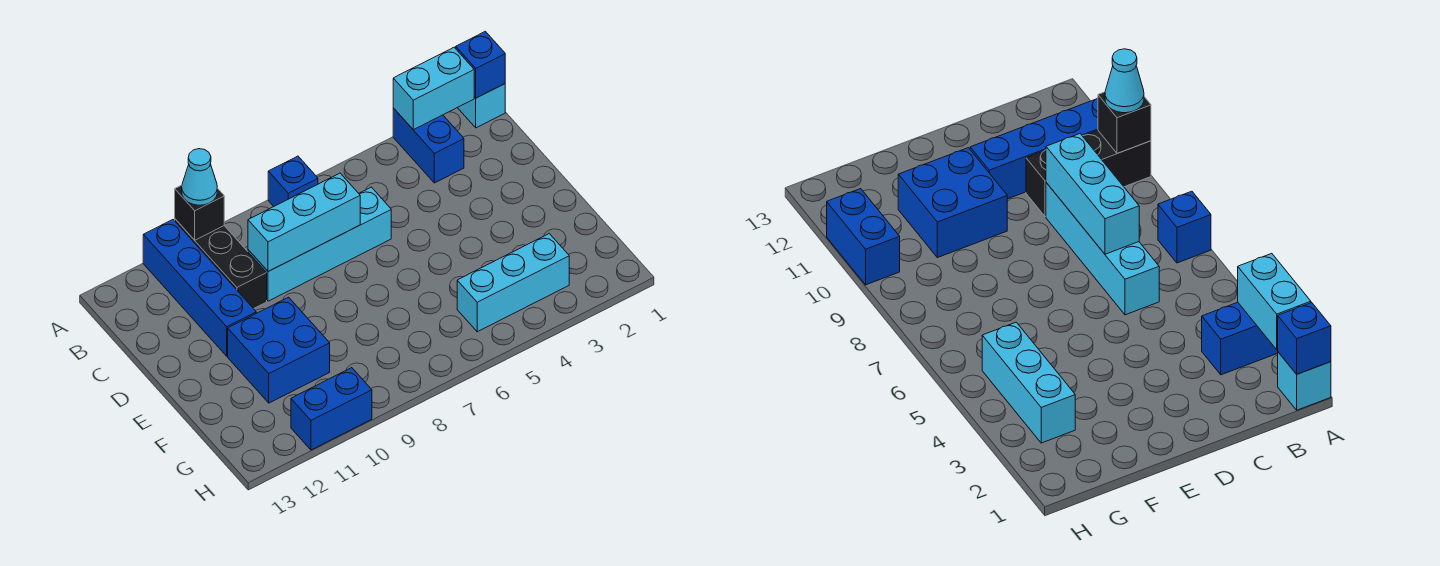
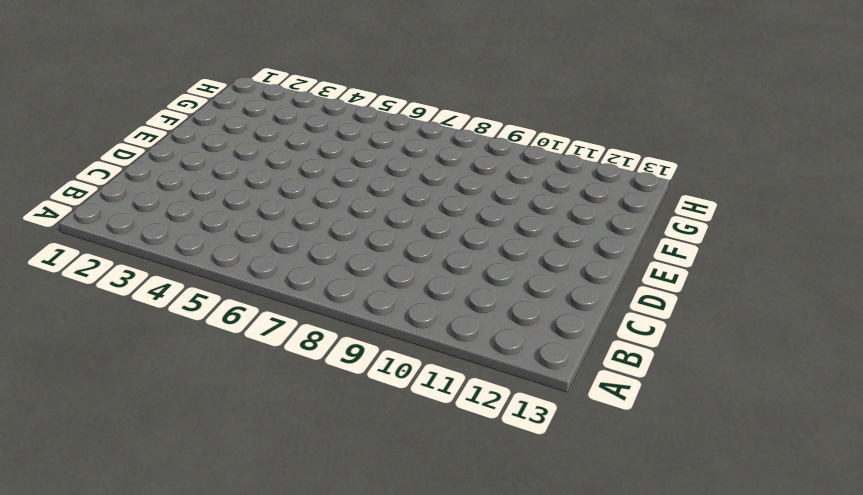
none -> cyan 1x1 brick [458,84,505,128]
none -> blue 1x2 brick [393,108,464,183]
none -> blue 1x1 brick [268,156,318,206]

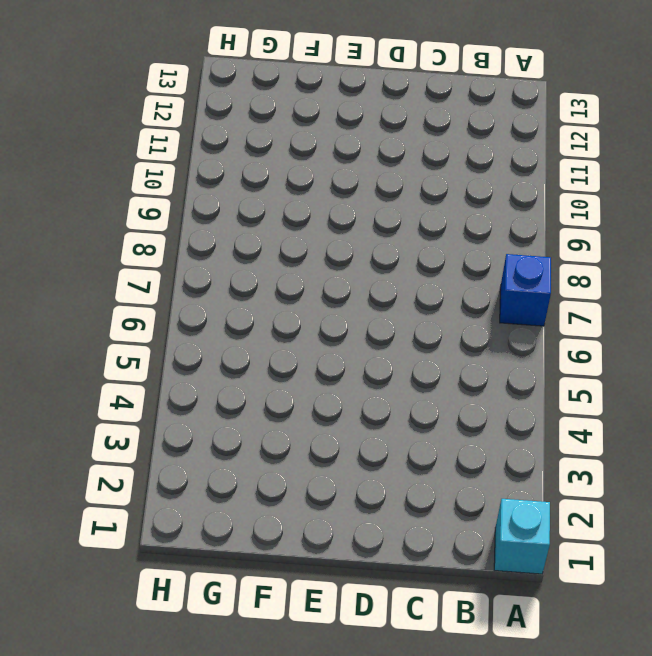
none -> blue 1x2 brick [393,108,464,183]
none -> black 1x3 brick [175,219,267,309]
none -> blue 1x4 brick [143,220,256,356]

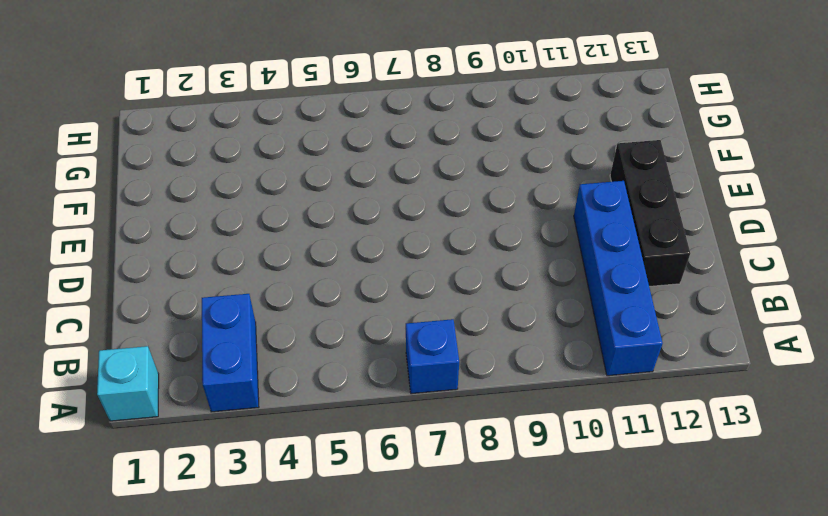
black 1x3 brick [610,140,690,286] -> black 1x3 brick moved to [175,219,267,309]
none -> cyan 1x4 brick [248,187,391,301]
none -> blue 2x2 brick [228,297,330,403]
none -> cyan 1x3 brick [457,234,569,332]

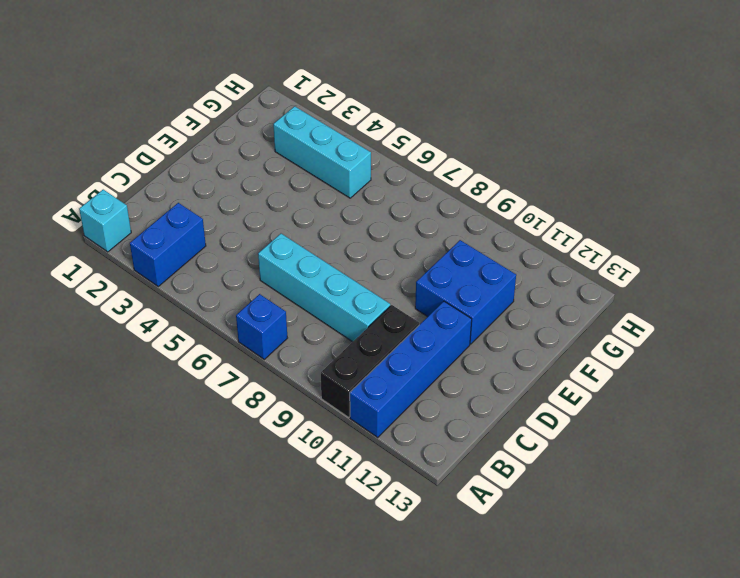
none -> blue 1x2 brick [291,368,372,450]
none -> blue 1x1 brick [456,31,505,98]
none -> cyan 1x2 brick [393,47,474,130]

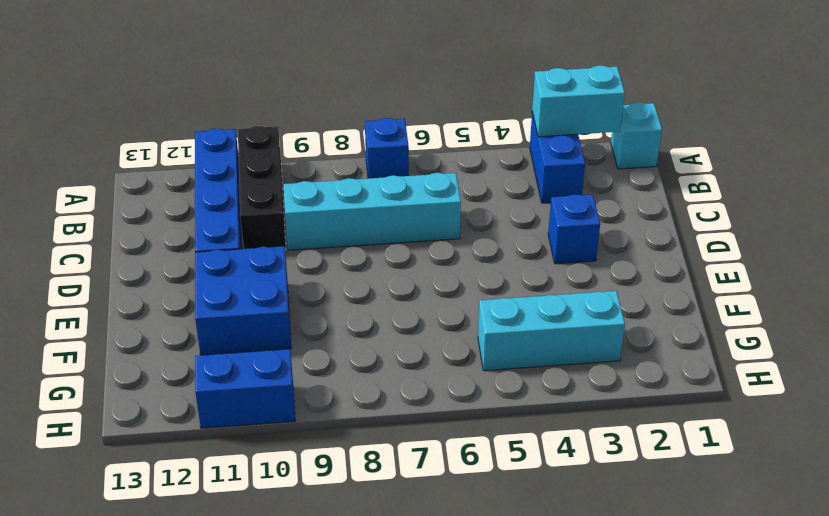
blue 1x1 brick [548,194,600,264] -> blue 1x1 brick moved to [456,31,505,98]
none -> black 1x1 brick [175,185,224,240]
none -> cyan 1x3 brick [248,173,360,271]
none -> cyan 1x1 cone [182,149,217,205]

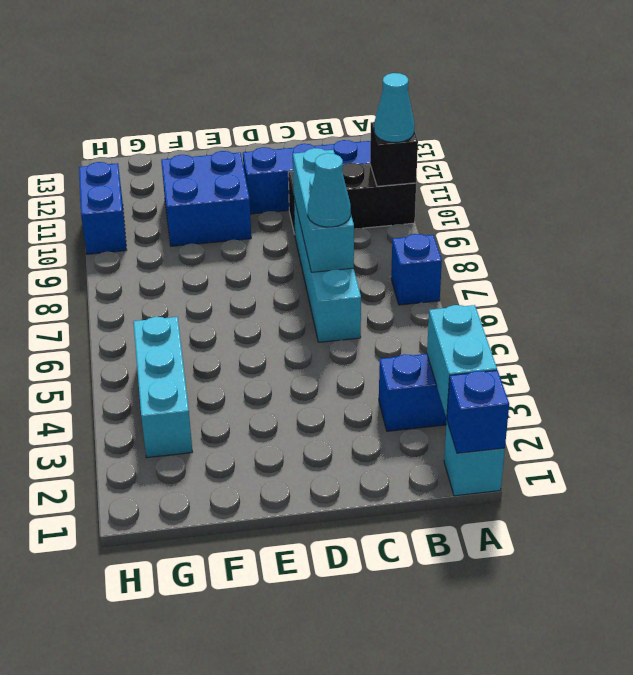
cyan 1x1 cone [308,153,351,227] -> none

